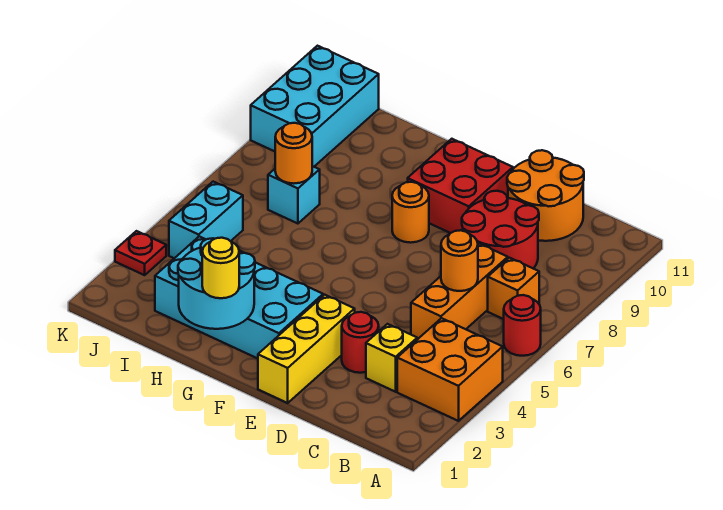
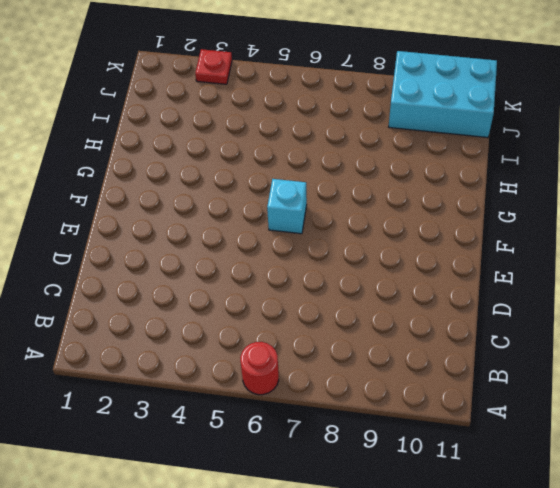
cyan 1x1 brick [267,179,307,234] -> cyan 1x1 brick moved to [268,166,320,224]
none -> orange 2x2 brick [397,318,503,421]
none -> orange 1x1 brick [488,258,539,319]
none -> yellow 1x1 brick [366,324,417,392]

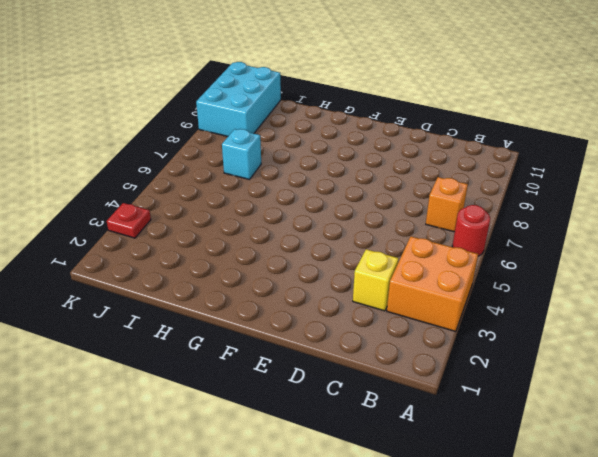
none -> orange 1x3 brick [411,243,508,339]
none -> red 2x2 round brick [462,191,539,269]
none -> orange 2x2 round brick [507,150,584,241]

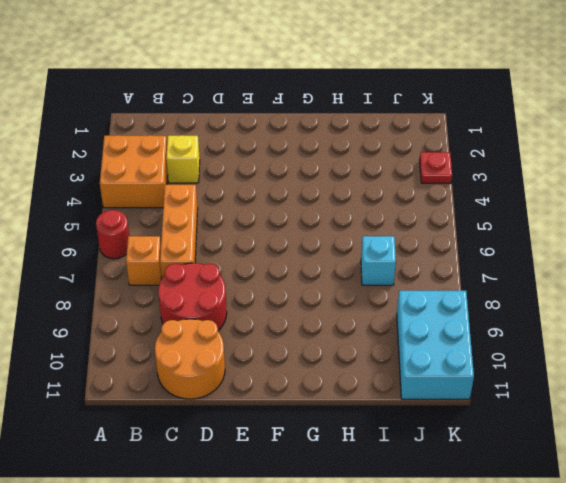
none -> red 1x1 round brick [342,312,379,373]
none -> yellow 1x3 brick [258,295,355,403]
none -> red 2x2 brick [408,139,513,233]

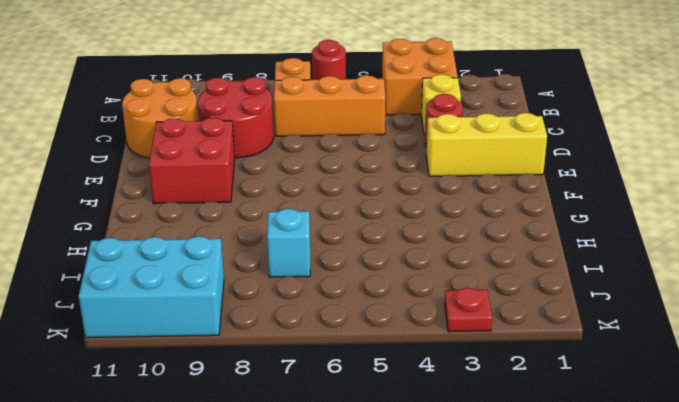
none -> cyan 2x4 brick [155,236,323,359]
none -> orange 1x1 round brick [392,182,429,243]
none -> cyan 1x2 brick [169,182,243,258]

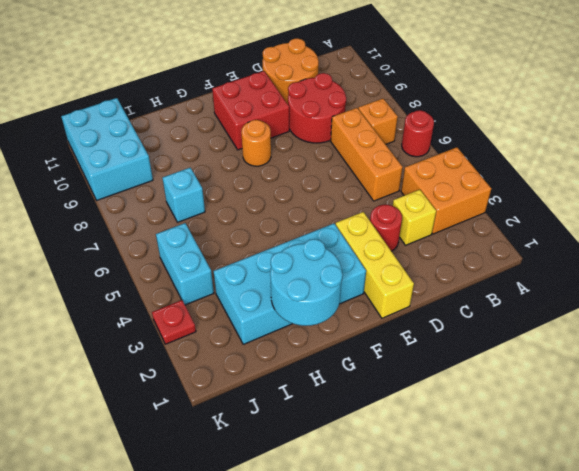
none -> orange 1x1 round brick [441,230,478,291]
none -> orange 1x1 round brick [275,123,312,184]
none -> yellow 1x1 round brick [202,238,239,298]

